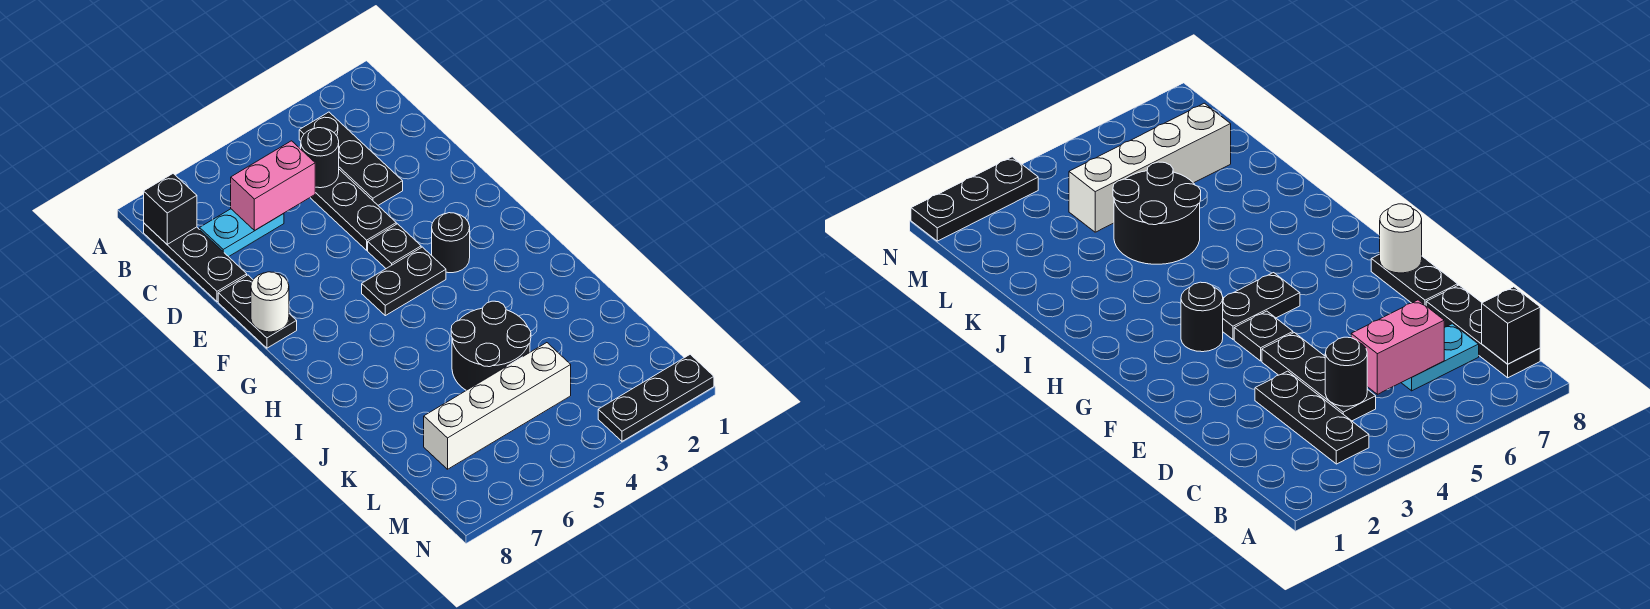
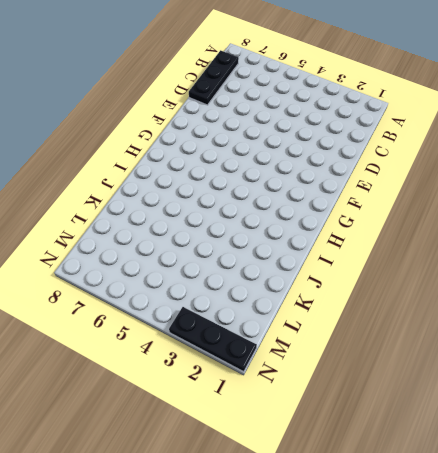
none -> black 1x3 plate [299,112,403,205]
none -> black 1x3 plate [310,170,396,250]
none -> cyan 1x2 plate [200,209,284,257]

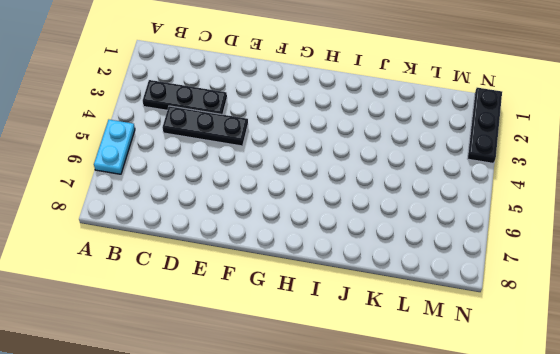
cyan 1x2 plate [94,120,135,174] -> cyan 1x2 plate moved to [200,209,284,257]
none -> black 1x3 plate [144,223,247,302]
none -> black 1x2 plate [218,275,297,348]
none -> black 1x1 plate [368,224,421,268]

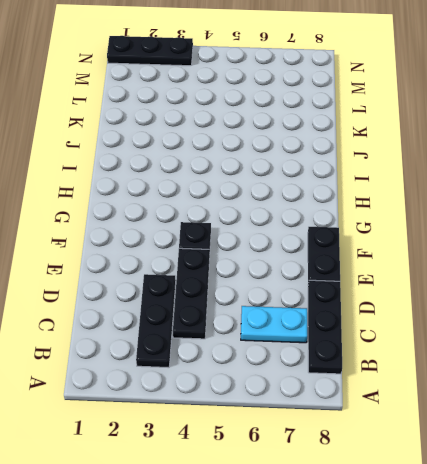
none -> black 1x1 round brick [432,213,470,273]
none -> black 1x2 plate [362,247,446,316]
none -> black 2x2 round brick [451,301,531,390]

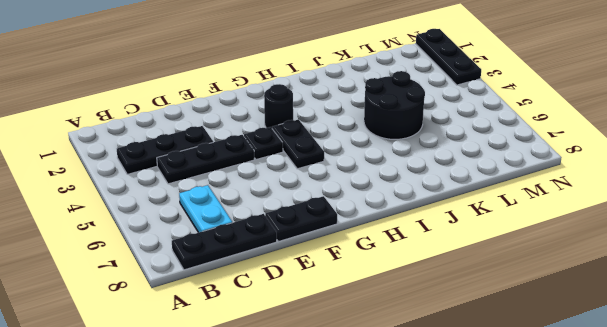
none -> white 1x4 brick [424,343,571,469]
none -> black 1x1 brick [144,174,197,244]
none -> black 1x1 round brick [301,128,339,188]

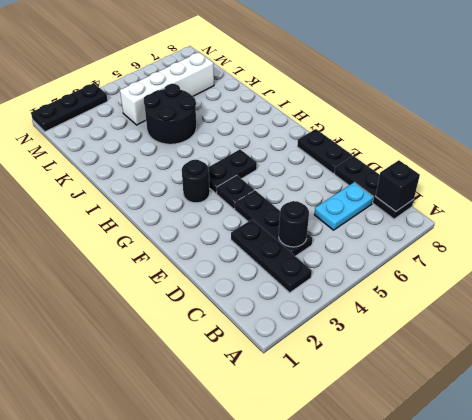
none -> pink 1x2 brick [231,141,315,230]
none -> white 1x1 round brick [251,272,289,332]

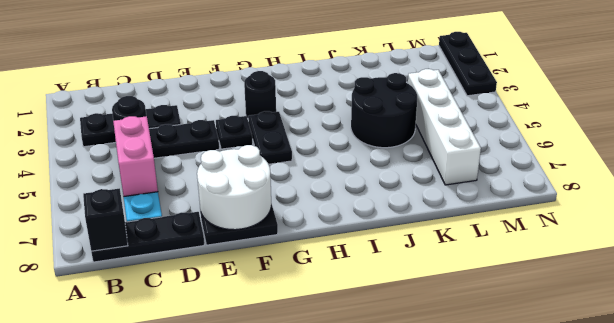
white 2x2 round brick [197,145,271,230] -> white 1x1 round brick [251,272,289,332]

